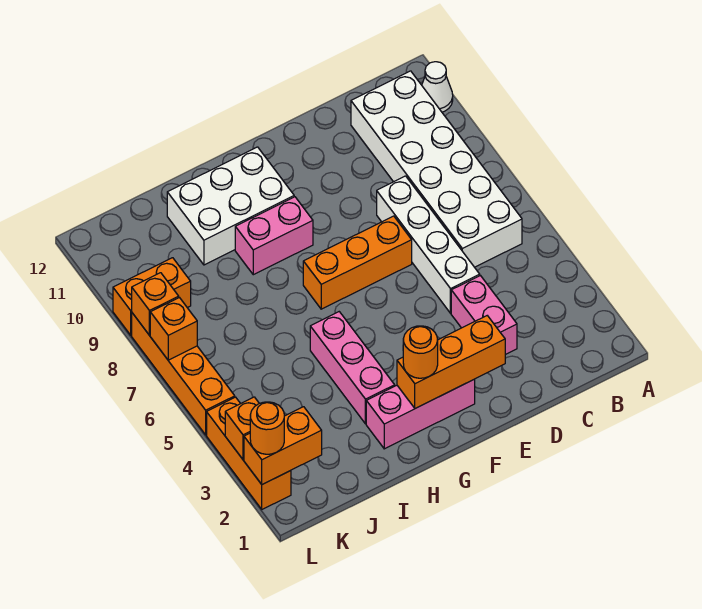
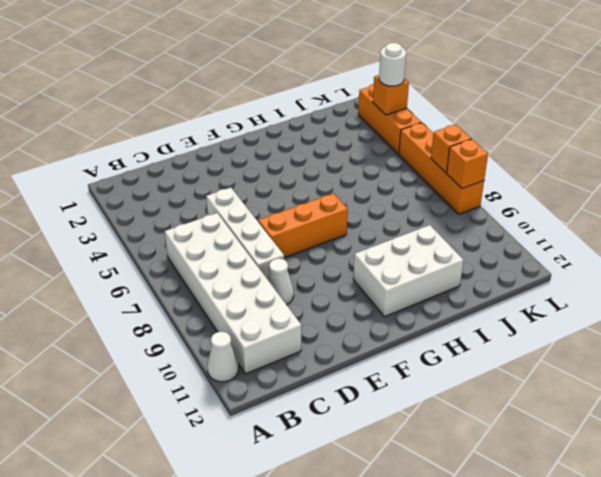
white 1x1 cone [268,258,294,305] -> none
white 1x1 round brick [379,43,406,86] -> none
none -> pink 1x2 brick [451,276,517,355]
none -> pink 1x3 brick [366,379,475,449]
none -> pink 1x2 brick [235,197,313,275]

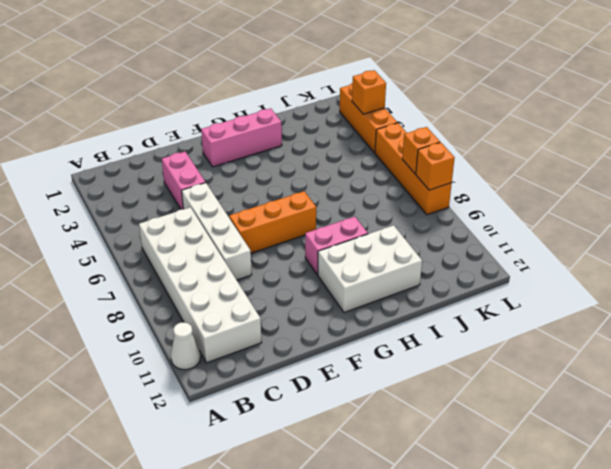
none -> pink 1x3 brick [310,312,395,424]
none -> orange 1x2 brick [113,258,191,335]
none -> orange 1x3 brick [397,316,505,408]

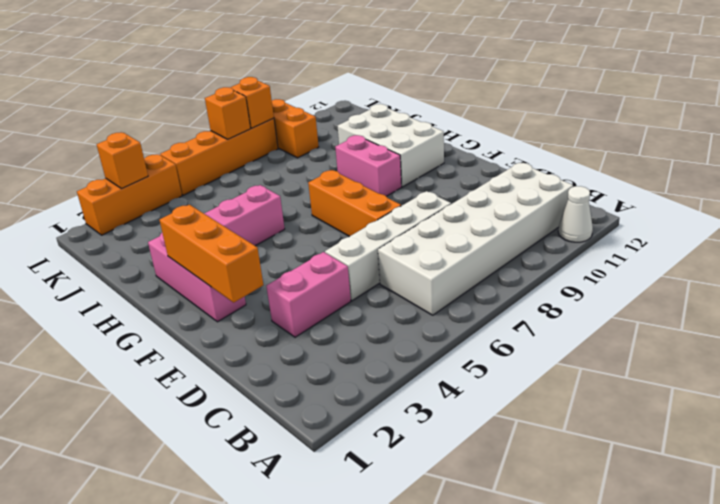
none -> orange 1x2 brick [244,407,322,484]
none -> orange 1x1 round brick [403,326,438,378]
none -> orange 1x1 round brick [250,402,284,454]

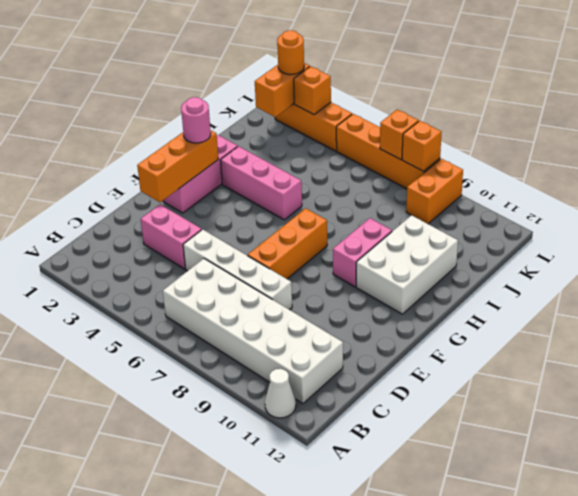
pink 1x1 round brick [181,97,211,143] -> orange 1x1 round brick [403,326,438,378]

